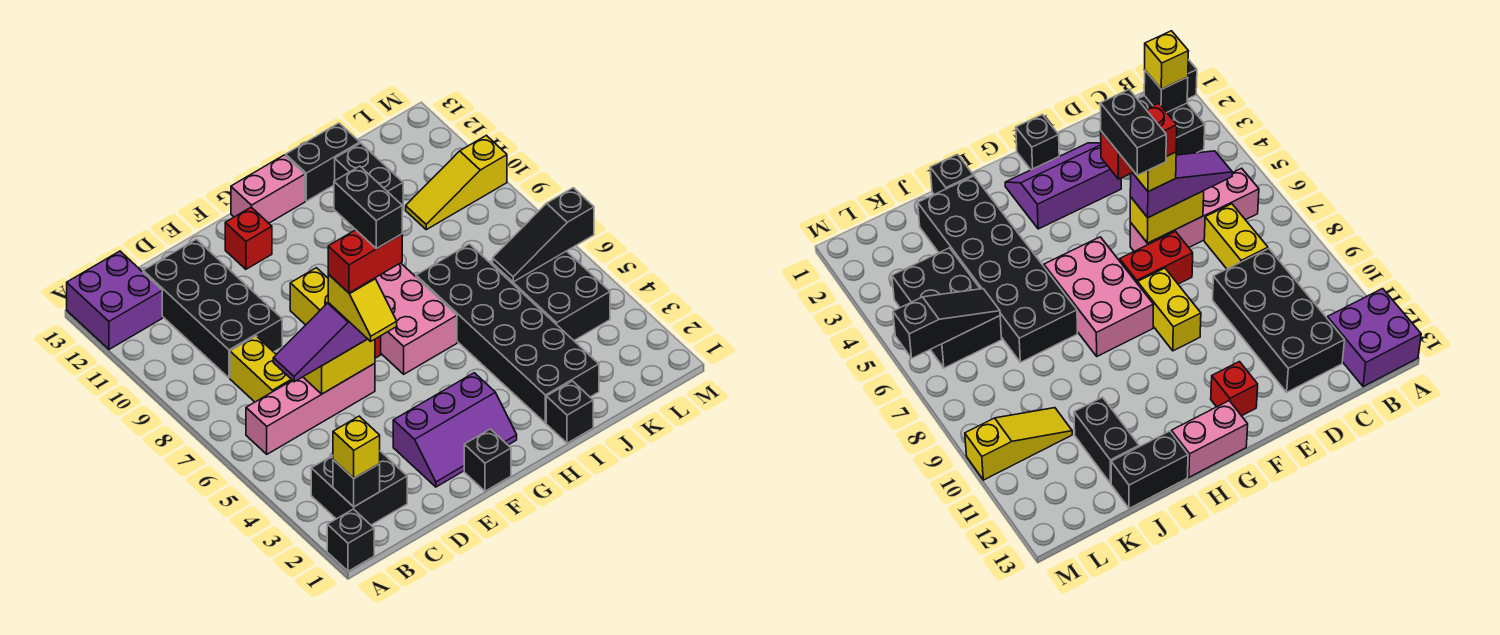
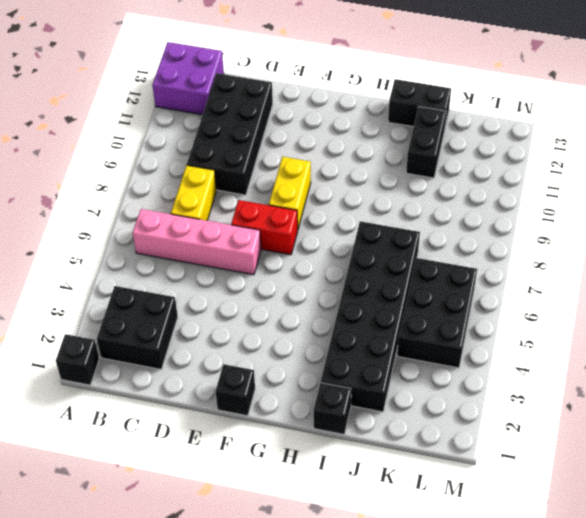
none -> purple 2x3 slope [393,373,517,487]
none -> red 1x1 brick [225,207,272,269]
none -> pink 2x3 brick [375,263,457,374]

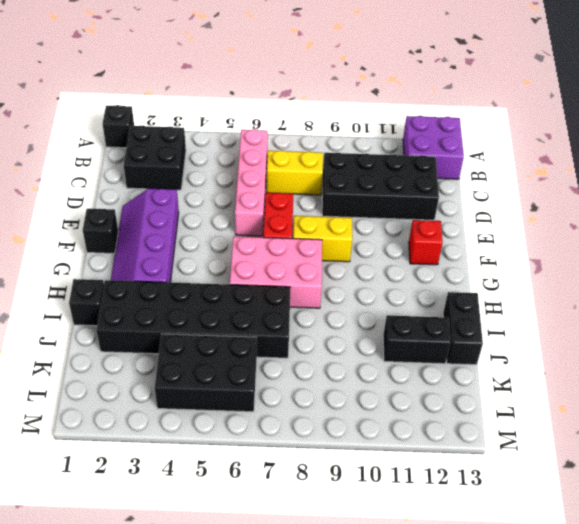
purple 2x4 slope [111,189,179,282] -> purple 2x3 slope [393,373,517,487]
none -> pink 1x2 brick [231,155,305,223]
none -> yellow 1x3 slope [406,135,507,230]
none -> black 1x1 brick [333,460,380,507]

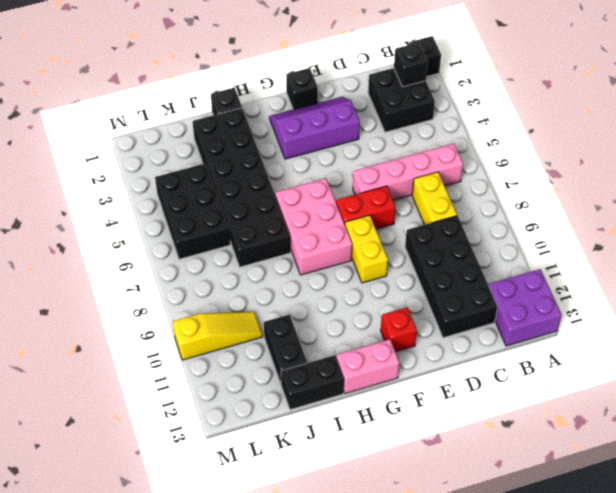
none -> yellow 1x2 brick [303,339,375,394]
none -> black 1x3 slope [493,188,594,282]
none -> yellow 1x1 brick [333,416,380,478]

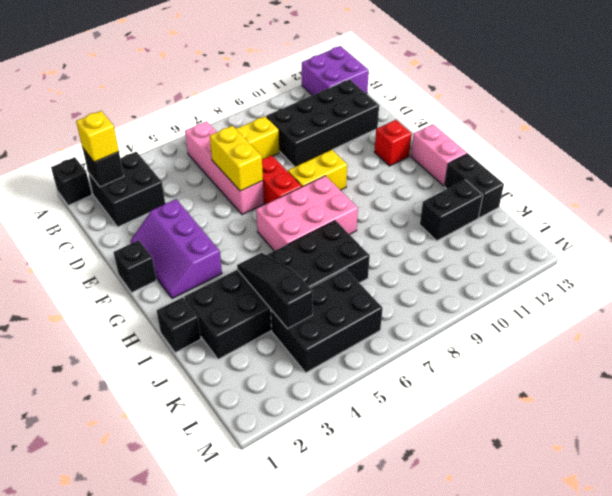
black 1x3 slope [237,253,313,329] -> black 1x3 slope moved to [493,188,594,282]
none -> yellow 1x3 slope [406,135,507,230]
none -> purple 1x3 slope [273,303,367,382]
none -> yellow 1x2 slope [328,274,397,341]

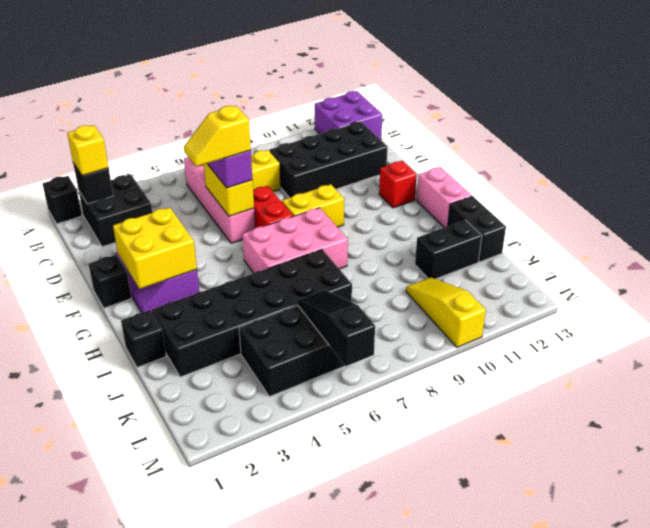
yellow 2x2 brick [113,207,197,289] -> none
none -> red 1x2 brick [328,230,402,293]
none -> black 1x2 brick [334,166,402,249]

